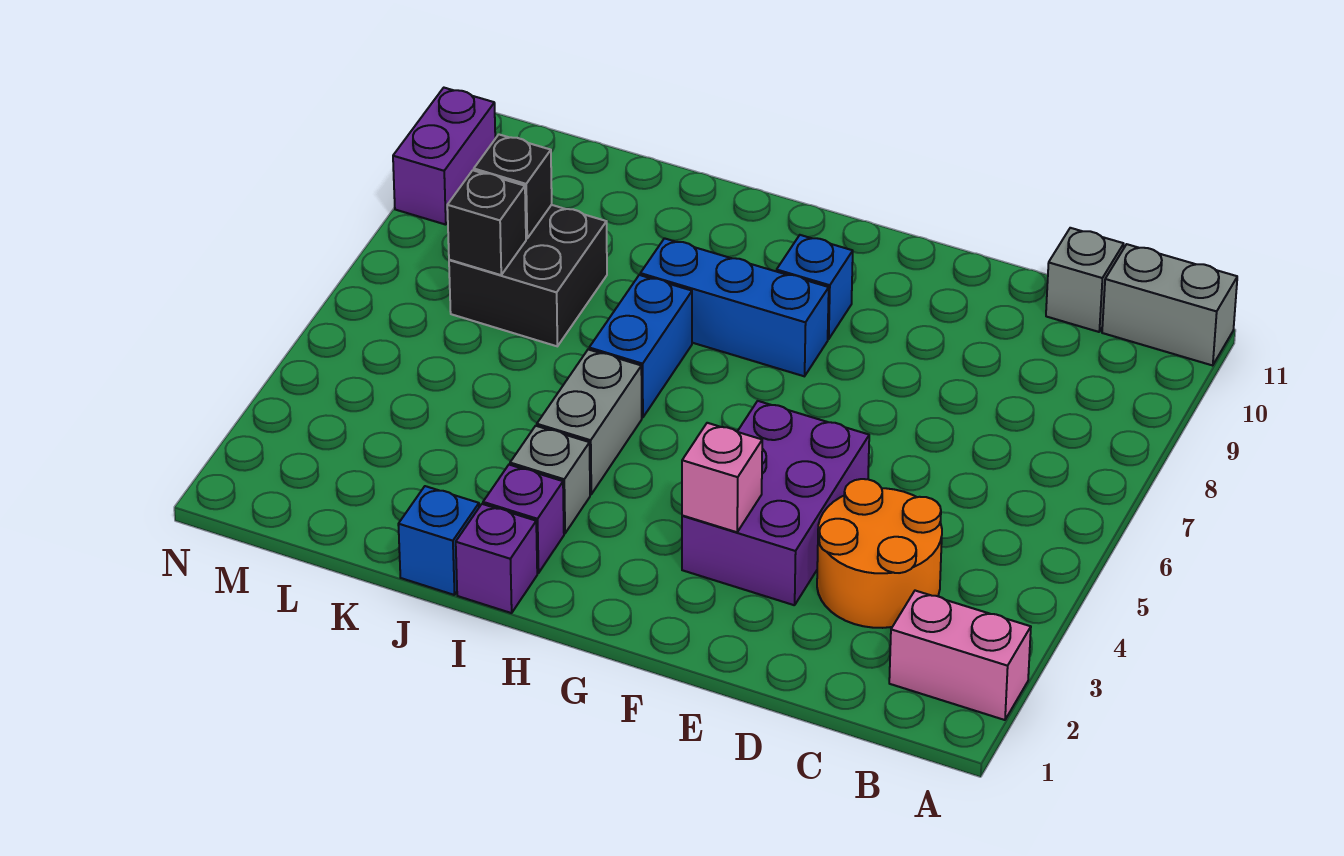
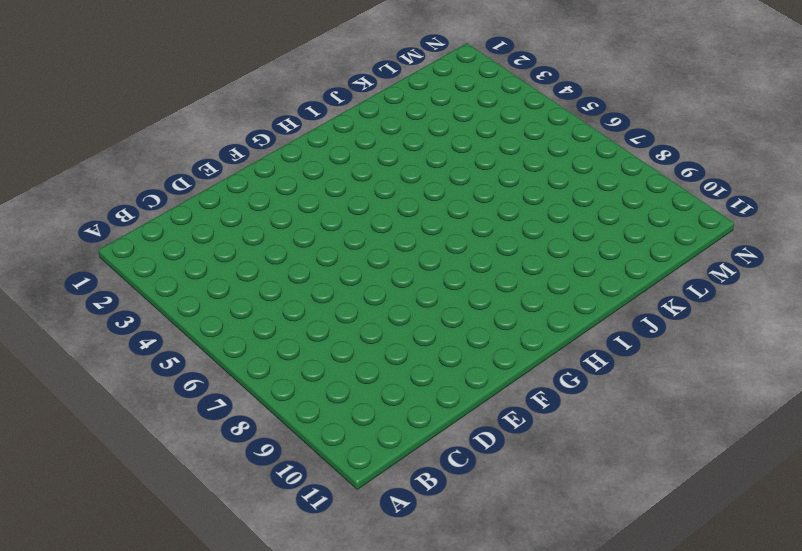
none -> pink 1x2 brick [889,591,1031,720]
none -> grey 1x2 brick [1102,244,1237,365]
none -> orange 2x2 round brick [817,479,942,628]

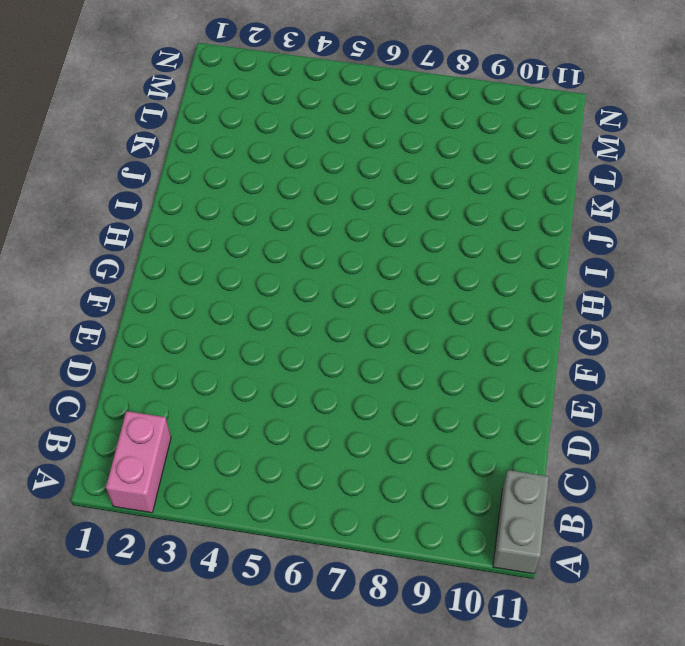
none -> orange 2x2 round brick [817,479,942,628]
none -> grey 1x1 brick [1046,228,1124,332]
none -> purple 2x3 brick [682,401,869,605]

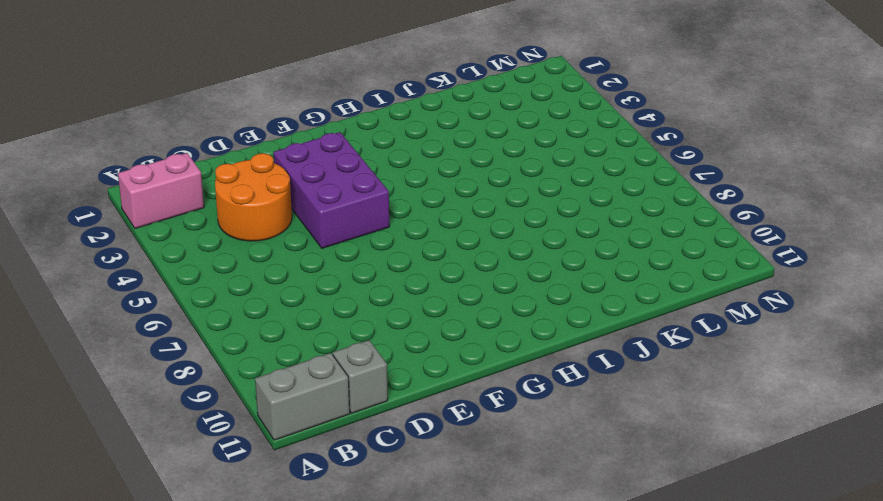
none -> blue 1x3 brick [640,238,829,376]
none -> blue 1x1 brick [777,235,853,339]
none -> purple 1x1 brick [456,504,537,613]

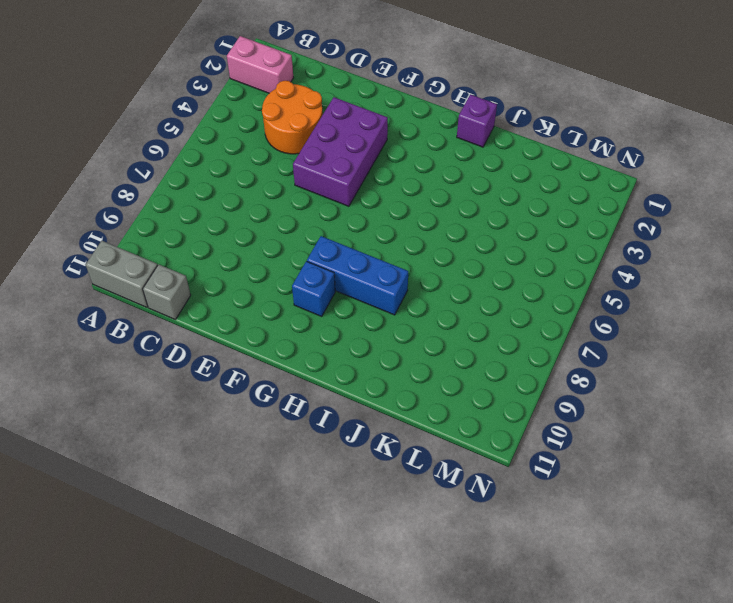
none -> purple 1x1 brick [483,465,564,573]
none -> grey 1x1 brick [510,426,590,533]
none -> grey 1x2 brick [537,349,642,494]

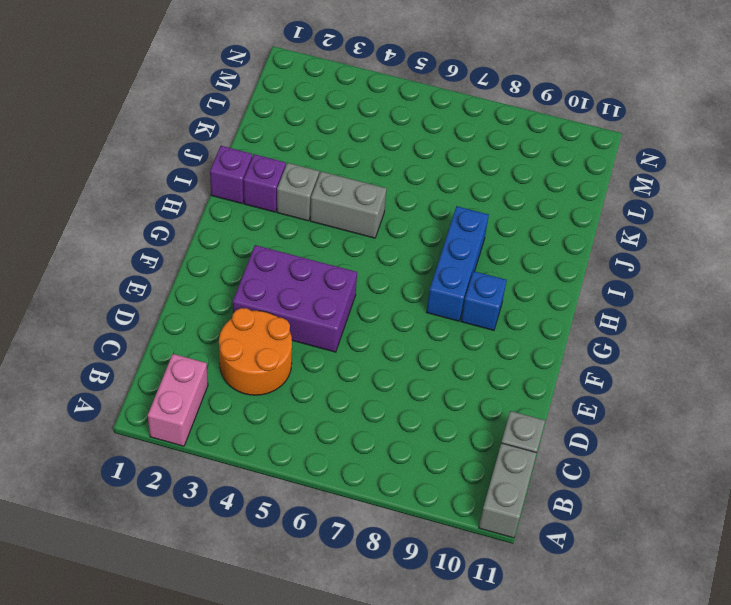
none -> blue 1x2 brick [589,275,692,418]
none -> blue 1x1 brick [398,486,479,595]
none -> black 2x2 brick [449,205,607,346]

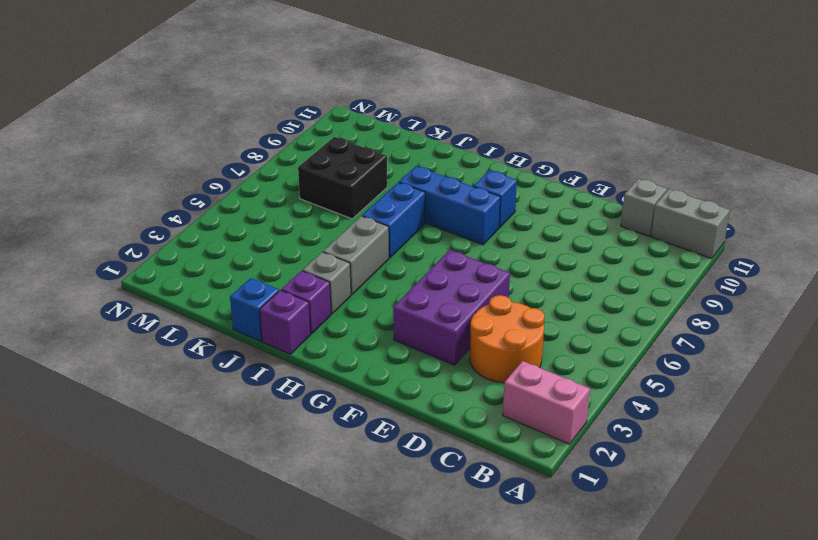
none -> purple 1x2 brick [393,88,495,225]
none -> pink 1x1 brick [682,423,762,532]
none -> black 1x1 brick [447,170,526,275]

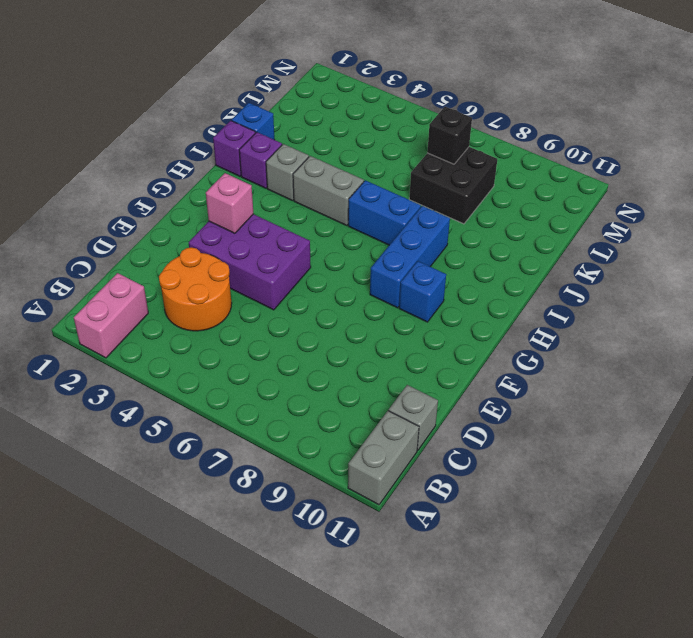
none -> purple 1x2 brick [393,88,495,225]
none -> black 1x1 brick [474,135,552,239]

